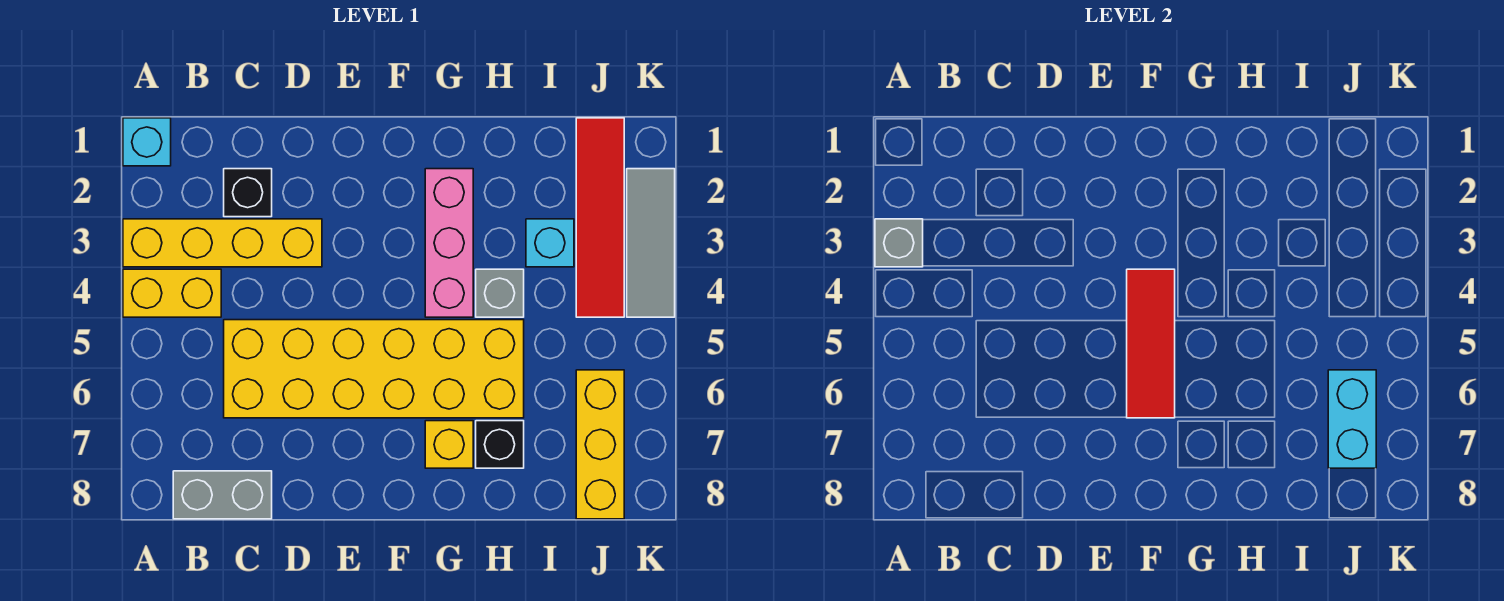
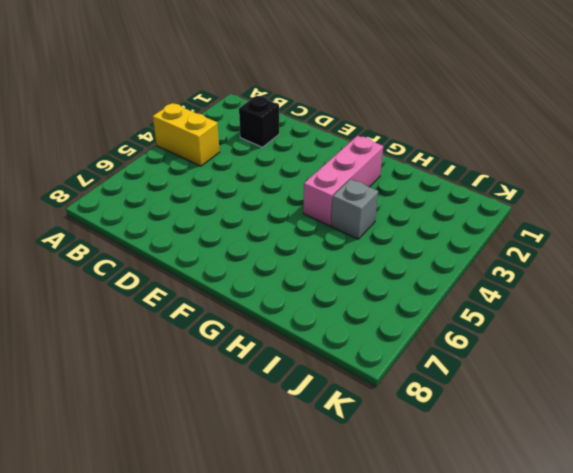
none -> cyan 1x1 brick [123,118,171,166]
none -> yellow 1x4 brick [123,219,322,267]
none -> grey 1x2 brick [173,471,272,519]

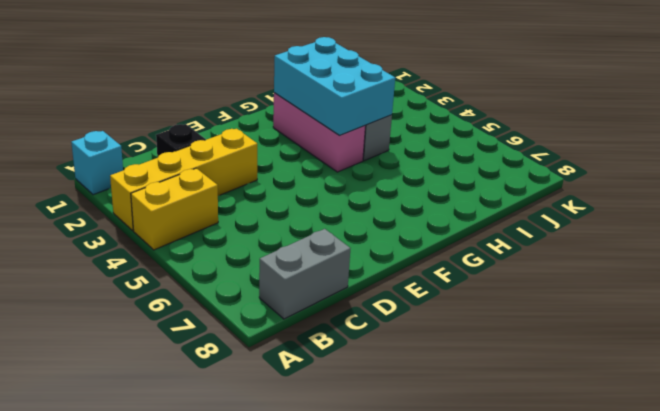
cyan 2x3 brick [274,37,395,135] -> none
none -> yellow 2x6 brick [224,320,524,418]
none -> yellow 1x1 brick [425,421,473,468]
none -> black 1x1 brick [476,421,524,468]

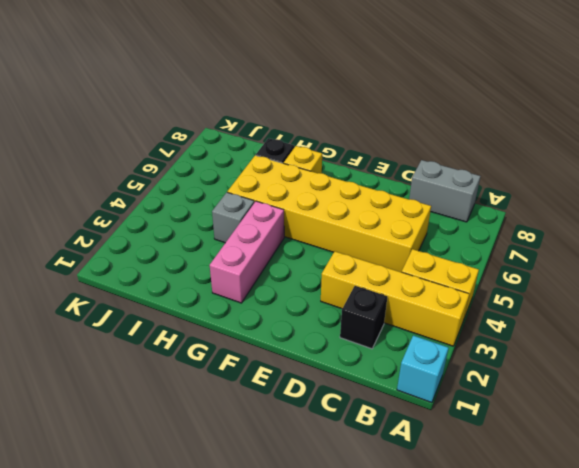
none -> cyan 1x1 brick [526,219,574,267]
none -> red 1x4 tile [576,118,624,317]
none -> yellow 1x3 brick [576,370,624,519]

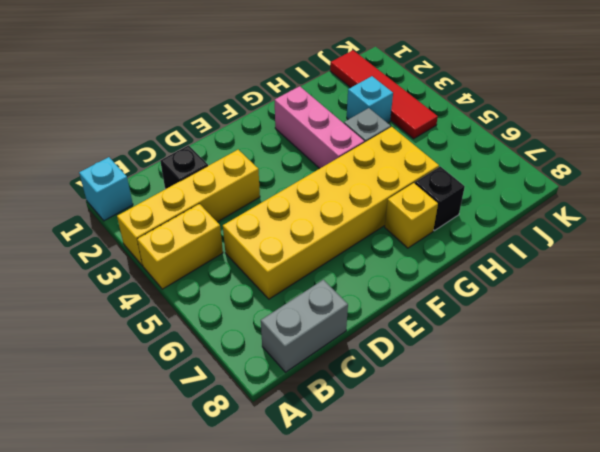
none -> yellow 1x3 brick [576,370,624,519]
none -> grey 1x3 tile [627,169,675,317]
none -> grey 1x1 brick [875,219,923,267]

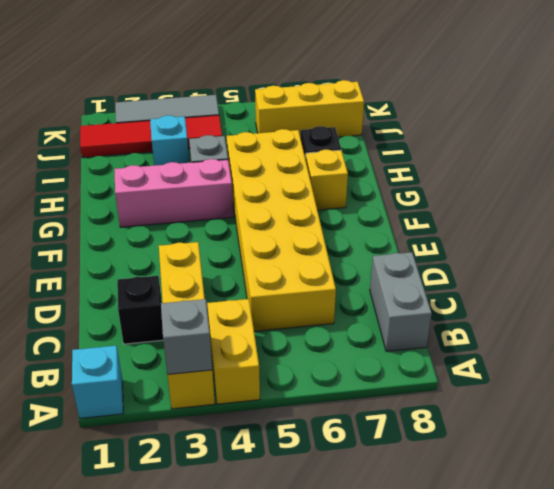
none -> red 1x3 tile [1127,269,1175,418]
none -> cyan 1x2 brick [1328,370,1376,468]

